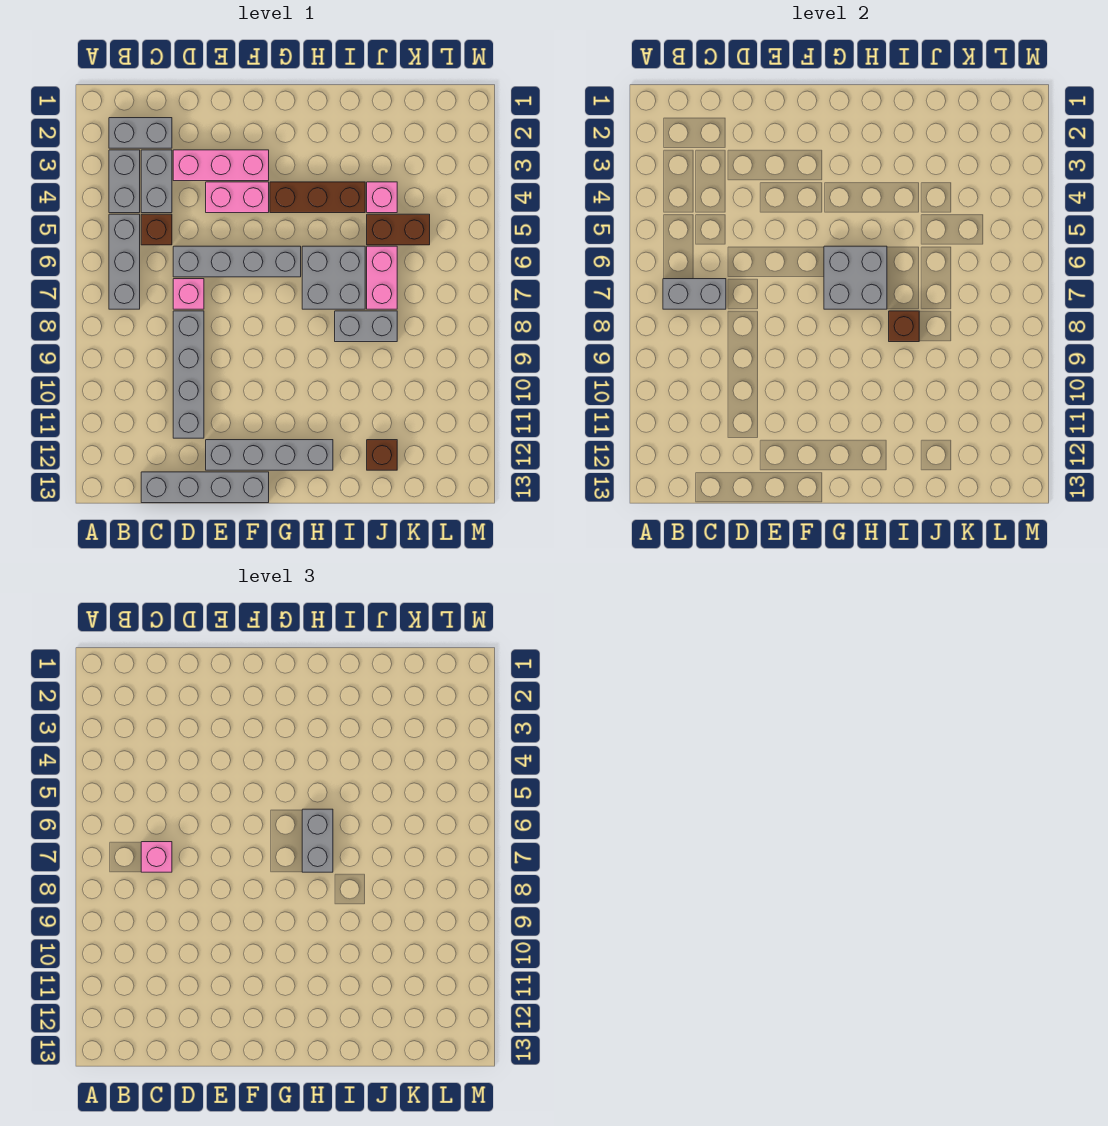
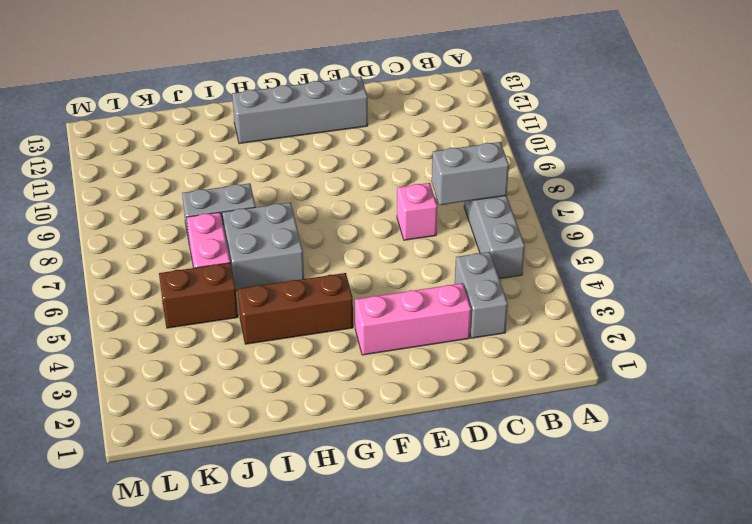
none -> grey 1x2 brick [109,118,172,148]
none -> grey 1x2 brick [109,150,140,213]
none -> brown 1x1 brick [141,214,172,245]

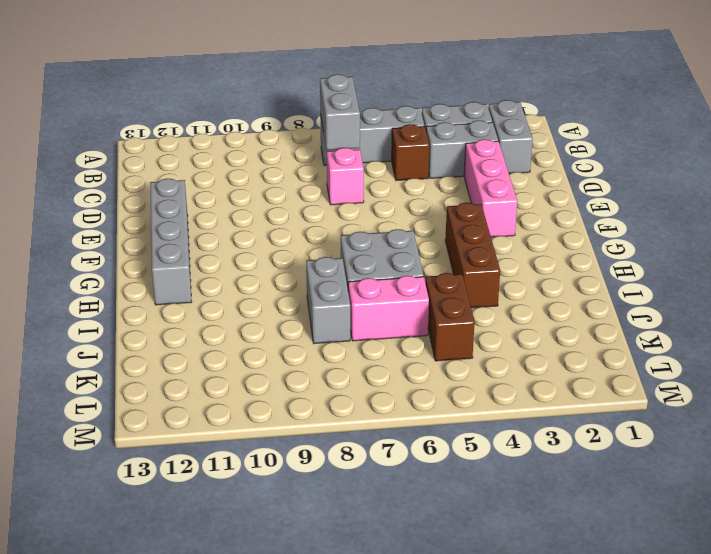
none -> grey 1x4 brick [141,472,269,503]
none -> grey 1x4 brick [173,246,301,277]
none -> grey 1x4 brick [173,311,204,438]

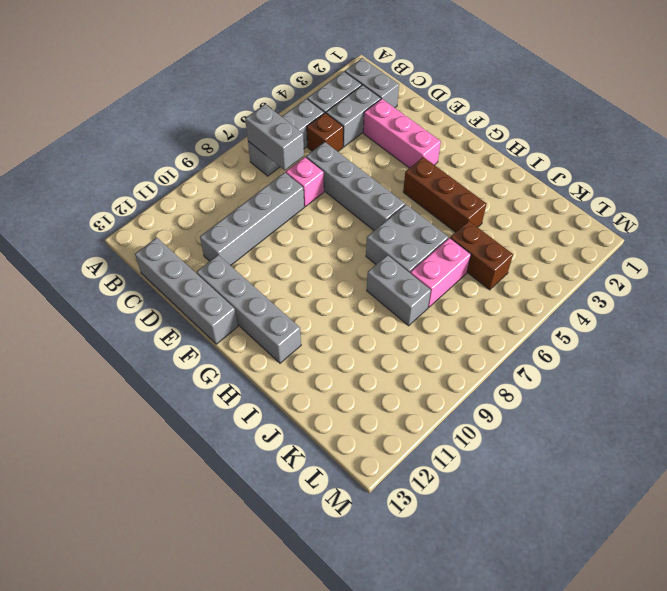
none -> pink 1x2 brick [206,182,269,213]
none -> pink 1x1 brick [367,182,397,213]
none -> brown 1x1 brick [367,440,397,470]

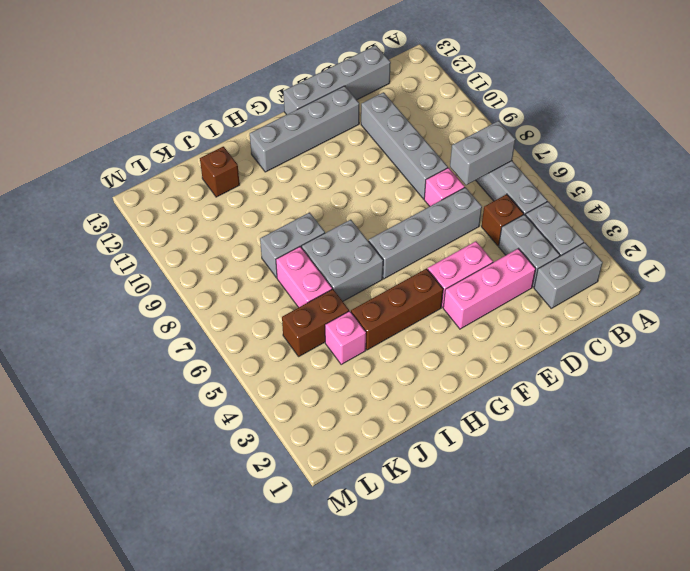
none -> grey 2x2 brick [824,246,887,309]
none -> brown 1x1 brick [889,311,919,342]
none -> pink 1x1 brick [141,842,172,872]

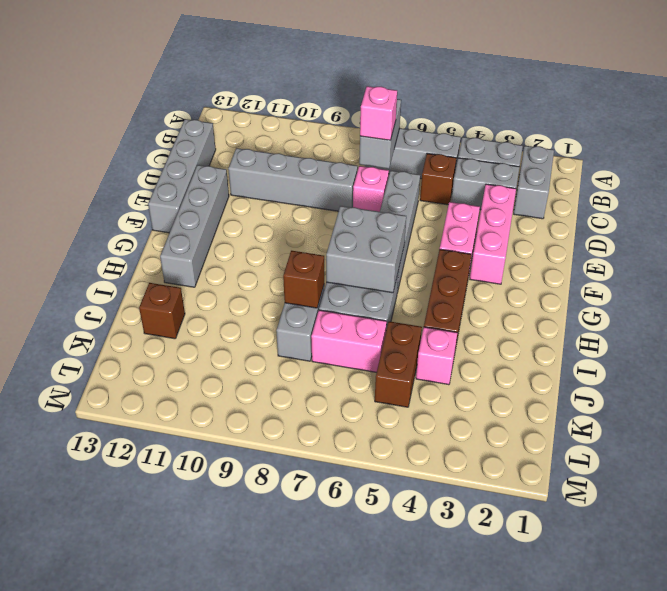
none -> grey 1x2 brick [302,809,333,872]

